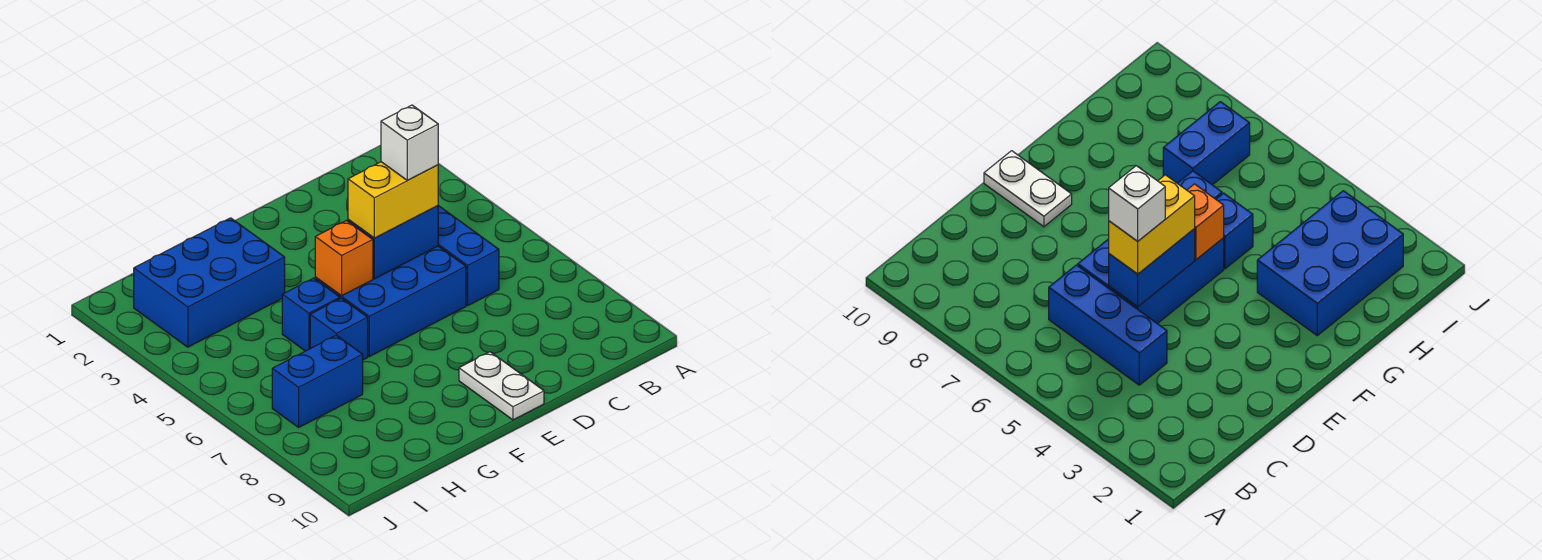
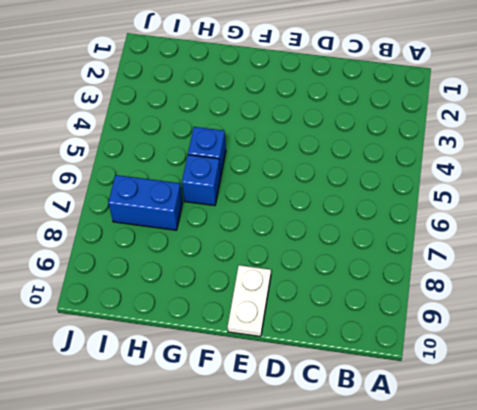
none -> blue 1x3 brick [438,206,499,305]
none -> blue 2x3 brick [315,246,466,357]

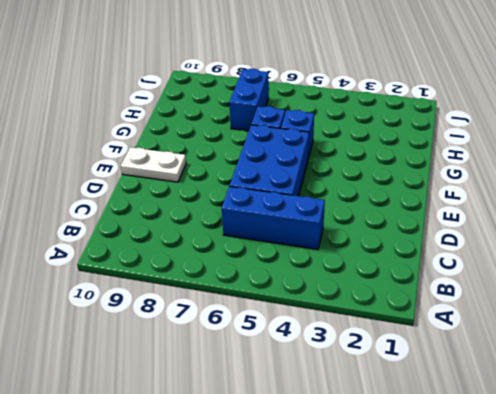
none -> blue 2x3 brick [134,218,285,347]
none -> blue 1x2 brick [348,206,438,279]

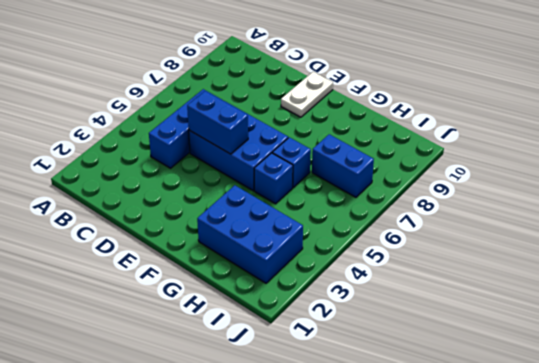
none -> orange 1x1 brick [315,221,373,296]
none -> yellow 1x2 brick [348,162,438,238]

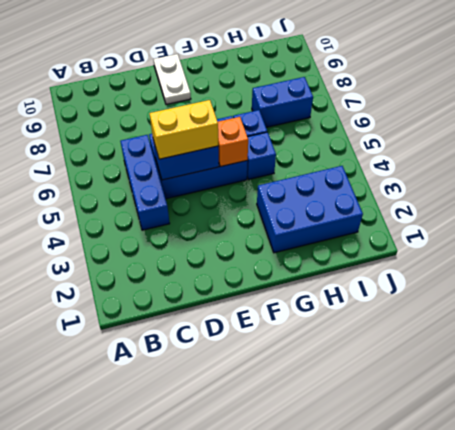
none -> white 1x1 brick [381,105,438,180]

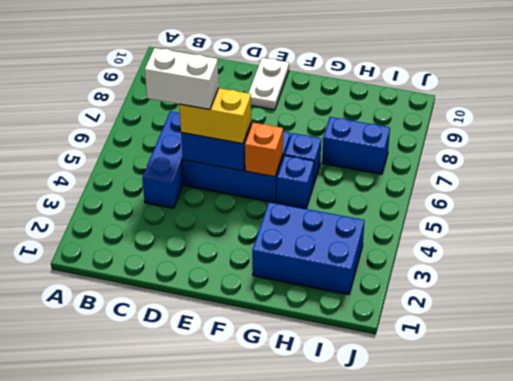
white 1x2 brick [145,48,219,109] -> white 1x1 brick [381,105,438,180]

